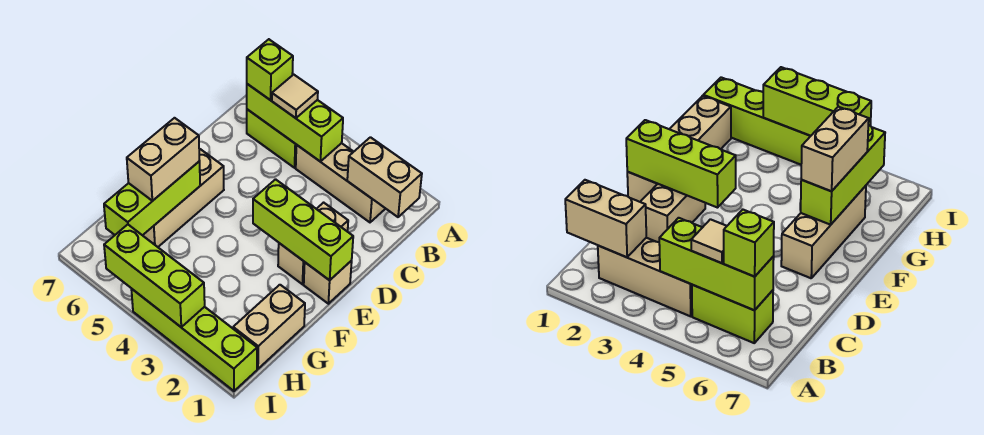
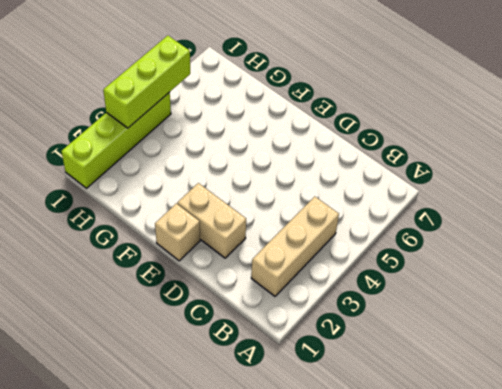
none -> lime 1x2 brick [247,109,296,168]
none -> tan 1x3 brick [143,149,224,247]
none -> tan 1x2 brick [233,285,305,369]

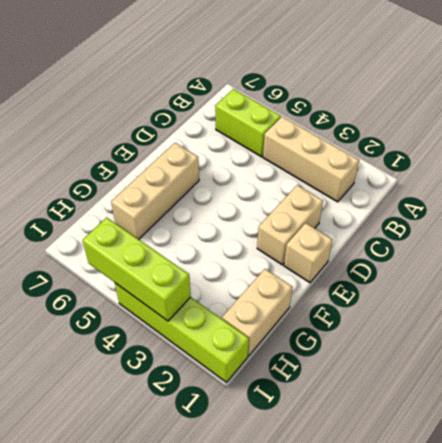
none -> tan 1x2 brick [347,137,422,217]
none -> lime 1x3 brick [247,84,343,161]
none -> lime 1x3 brick [253,179,353,280]

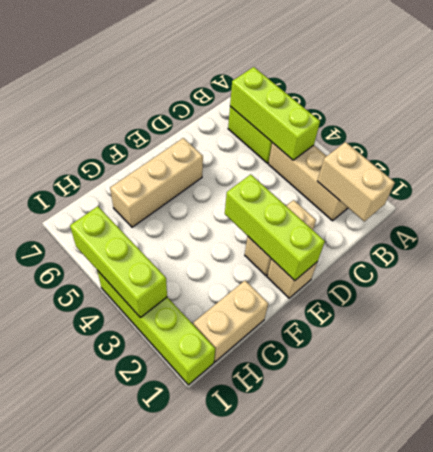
none -> lime 1x3 brick [104,161,200,235]
none -> tan 1x1 tile [272,75,318,118]
none -> lime 1x1 brick [247,39,293,100]

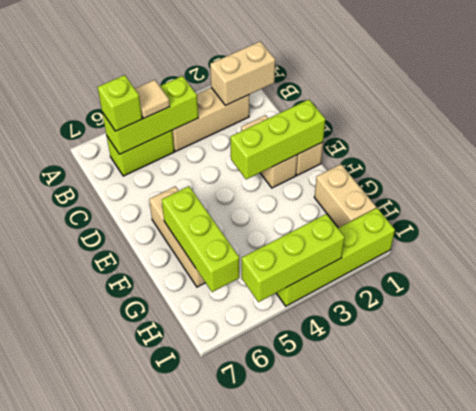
none -> tan 1x2 brick [127,118,200,201]

